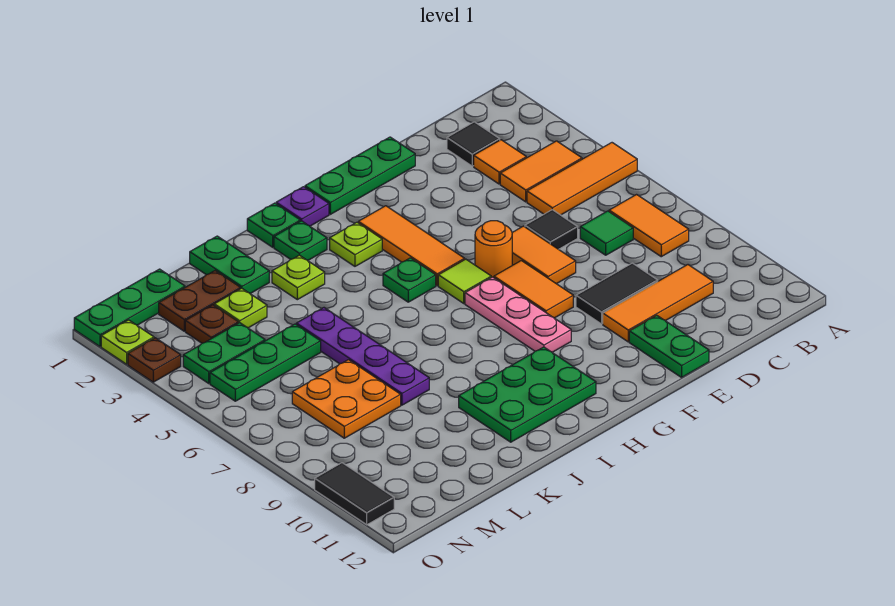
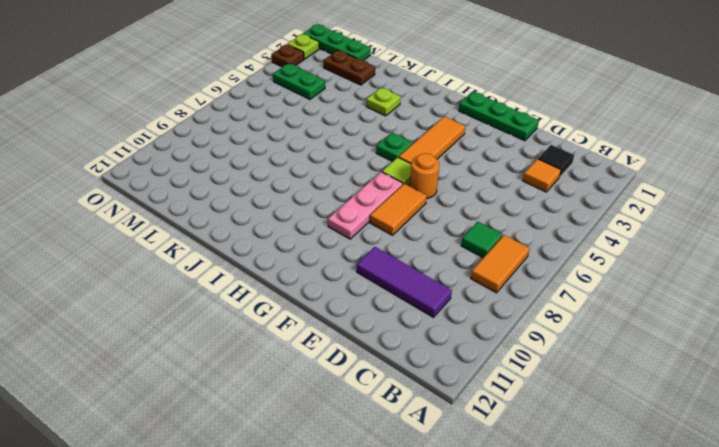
purple 1x3 tile [357,247,452,317] -> orange 1x3 tile [603,265,713,342]
none -> orange 1x3 tile [527,143,637,215]
none -> orange 1x2 tile [500,141,582,202]
none -> black 1x1 tile [525,210,578,249]
none -> black 1x2 tile [576,263,658,324]

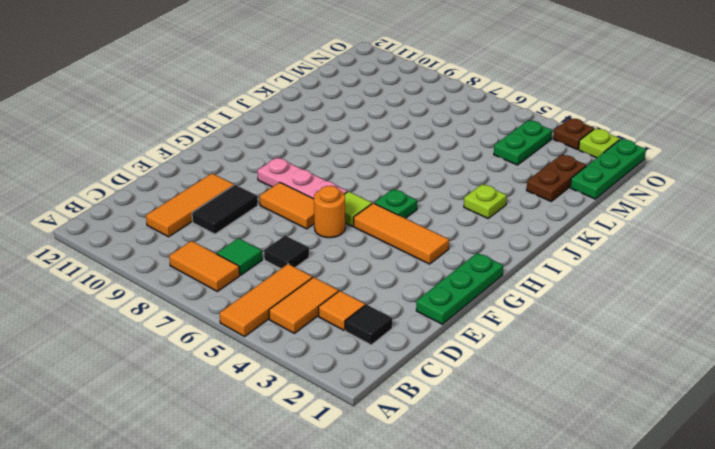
none -> orange 1x2 tile [512,226,576,284]
none -> green 1x2 plate [629,315,709,377]
none -> purple 1x1 plate [276,187,329,226]
none -> lime 1x1 plate [330,222,382,266]

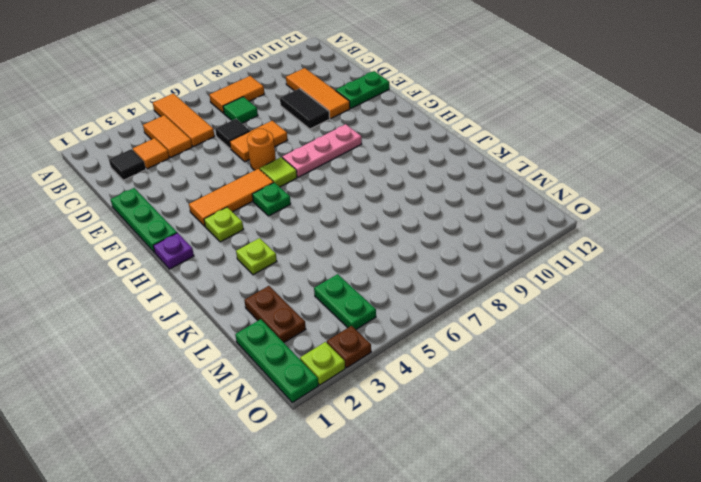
none -> orange 1x2 tile [494,261,573,318]
none -> green 2x3 plate [459,347,596,442]
none -> green 1x1 plate [247,203,300,247]
none -> green 1x1 plate [274,221,327,261]

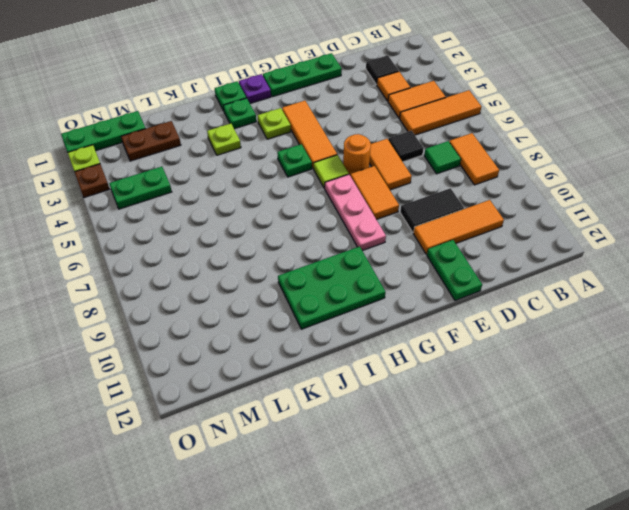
none -> green 1x2 plate [190,236,269,294]
none -> purple 1x4 plate [296,308,429,405]
none -> lime 1x1 plate [214,288,267,328]
none -> green 1x3 plate [210,324,321,401]

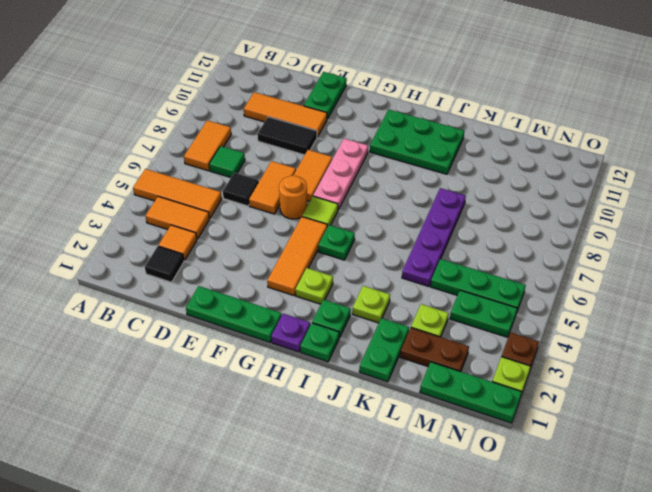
none -> orange 2x2 plate [292,360,401,438]
none -> brown 1x1 plate [185,305,238,343]
none -> black 1x2 tile [315,463,394,525]

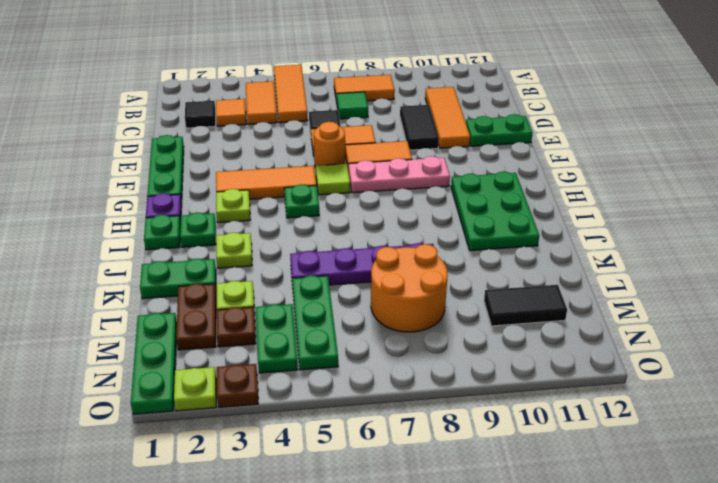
orange 2x2 round brick [371,244,448,332] -> orange 2x2 plate [292,360,401,438]
black 1x2 tile [484,285,567,326] -> black 1x2 tile moved to [315,463,394,525]

